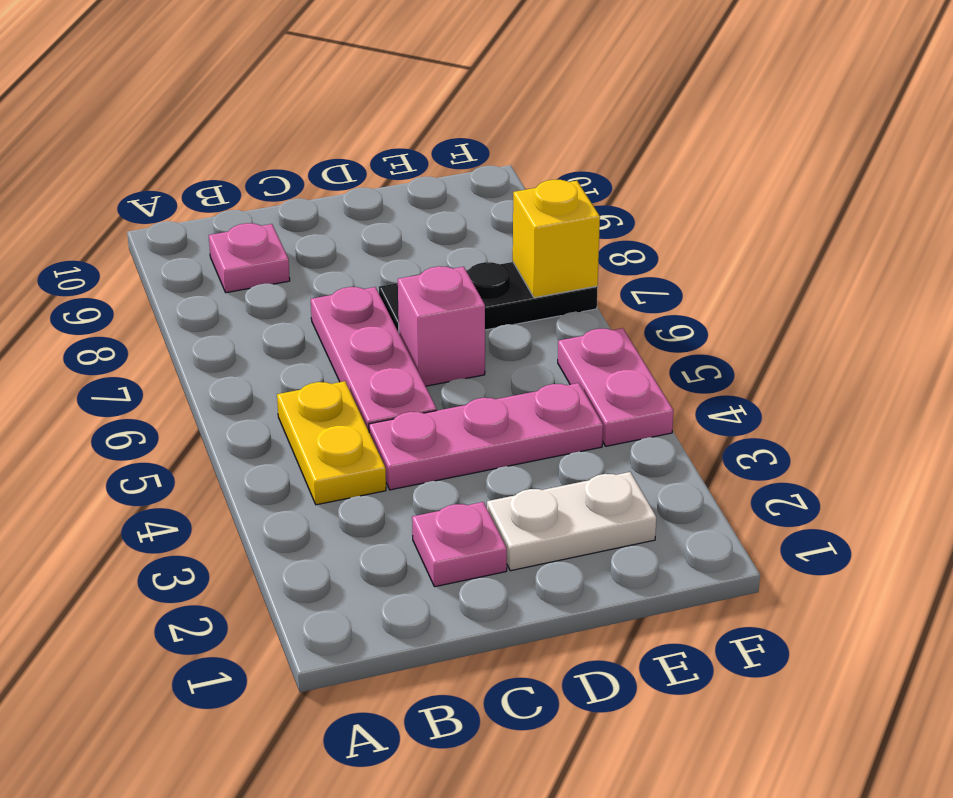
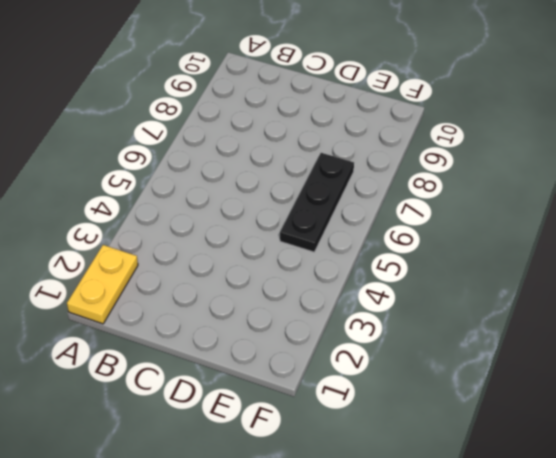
yellow 1x2 plate [67,245,138,324] -> yellow 1x2 plate moved to [277,381,386,505]
black 1x3 plate [280,153,354,252] -> black 1x3 plate turned to [379,262,598,333]
none -> pink 1x1 plate [209,223,290,293]
none -> pink 1x1 plate [412,502,507,587]

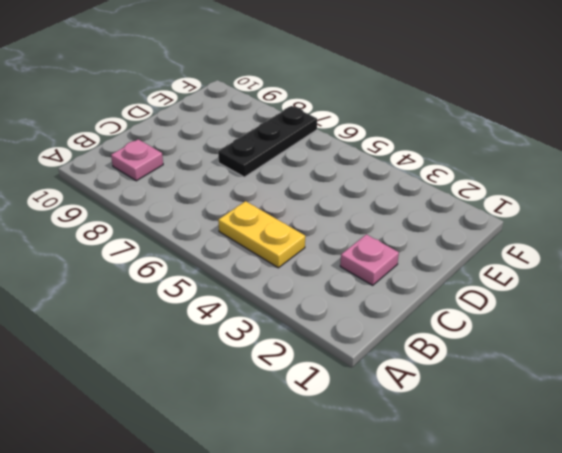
none -> pink 1x3 plate [369,383,603,490]
none -> pink 1x3 plate [311,287,437,431]

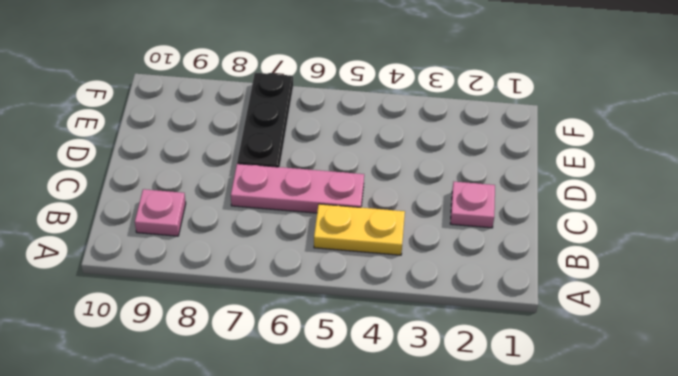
none -> pink 1x3 plate [369,383,603,490]
none -> white 1x2 plate [487,472,656,571]

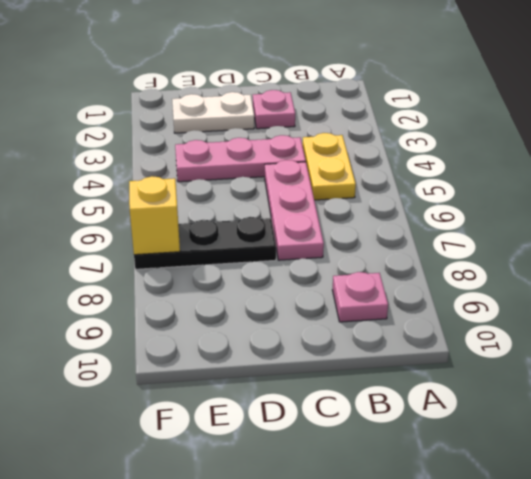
none -> pink 1x1 brick [398,266,485,386]
none -> pink 1x2 plate [558,328,673,446]

